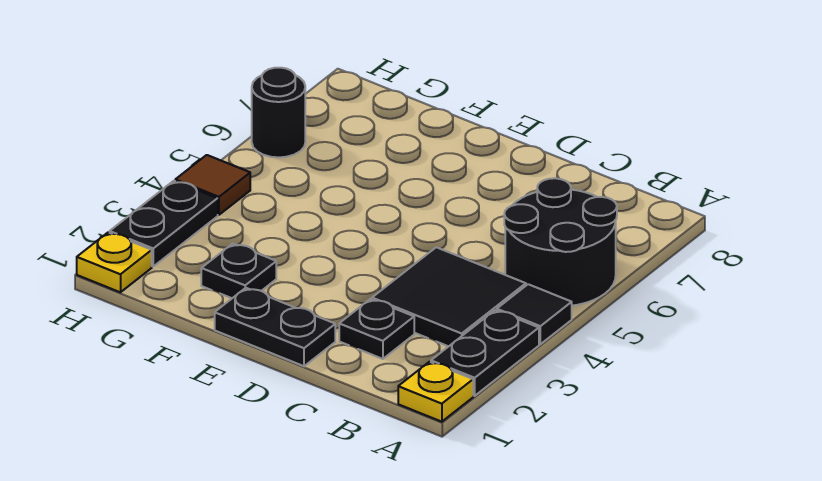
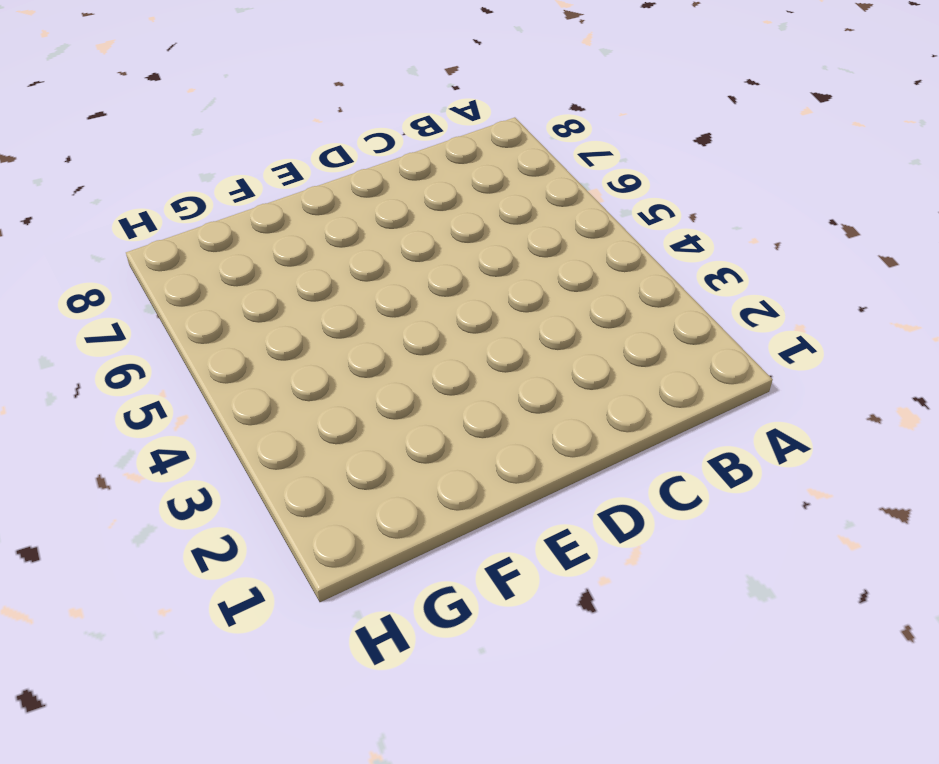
none -> yellow 1x1 plate [398,362,473,422]
none -> black 1x2 plate [431,310,539,396]
none -> black 1x1 tile [497,284,572,344]

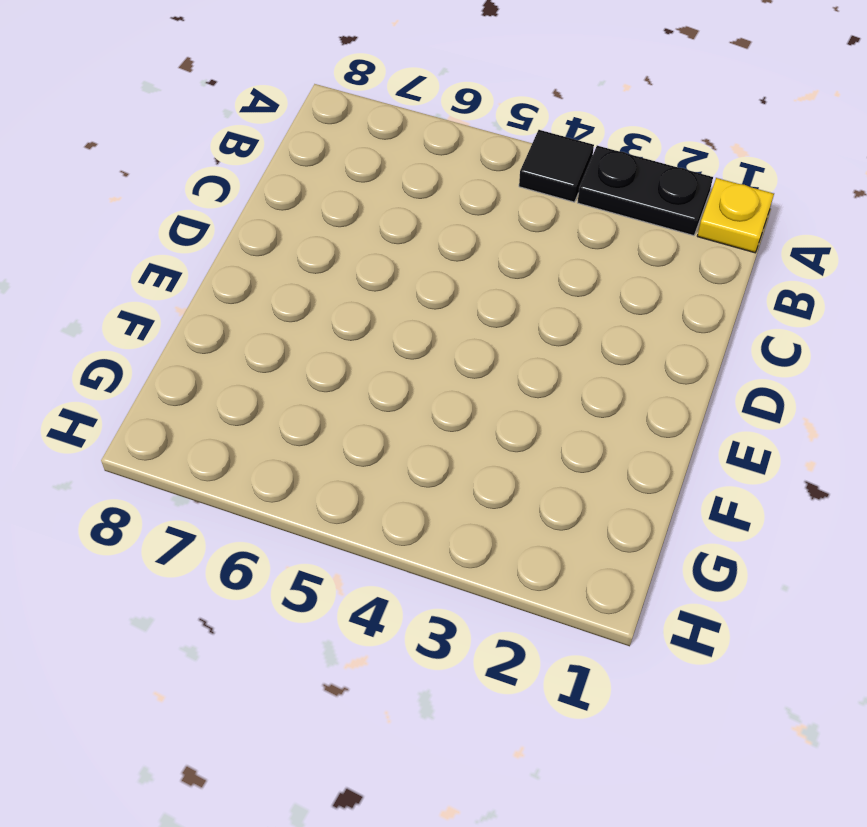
none -> black 2x2 round brick [504,178,617,306]
none -> black 2x2 tile [372,247,526,346]
none -> black 1x1 plate [339,299,414,359]

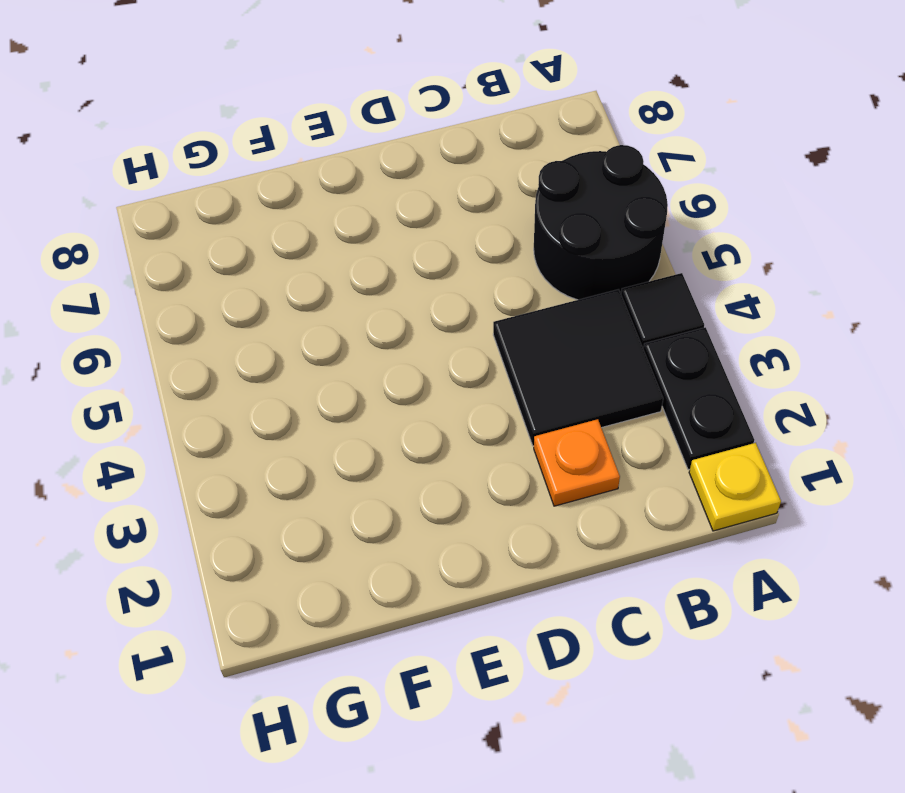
orange 1x1 plate [534,419,620,506] -> black 1x1 plate [339,299,414,359]
none -> black 1x2 plate [215,288,335,366]
none -> black 1x1 plate [201,244,276,298]
none -> yellow 1x1 plate [77,232,152,292]

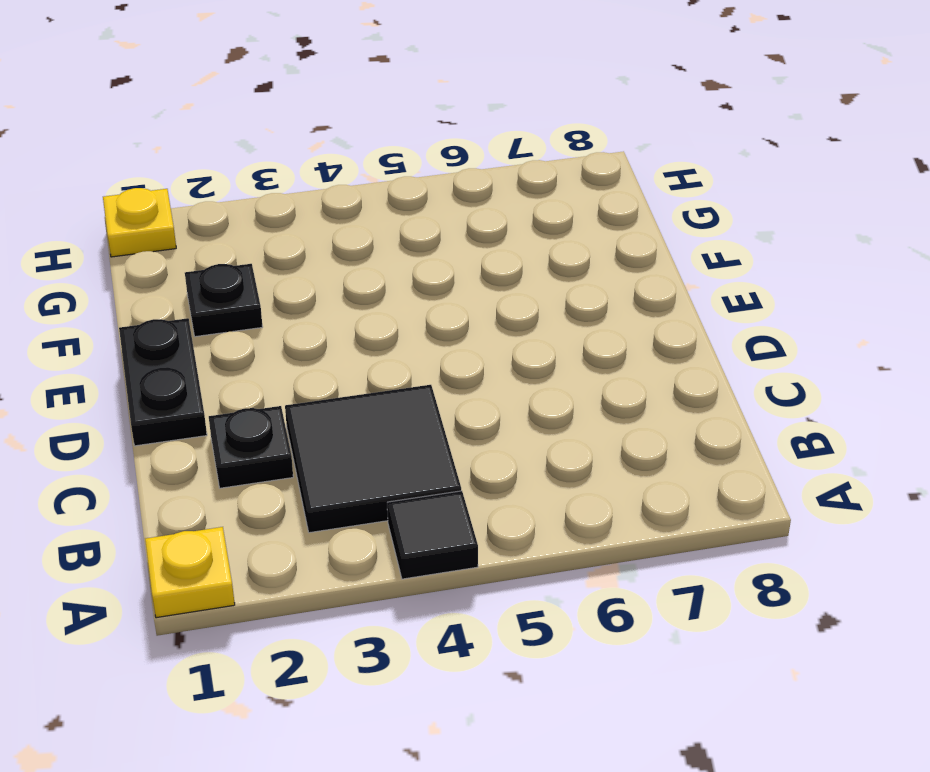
none -> black 1x2 plate [431,310,539,396]
none -> black 2x2 round brick [504,178,617,306]
none -> black 1x2 plate [110,181,218,266]

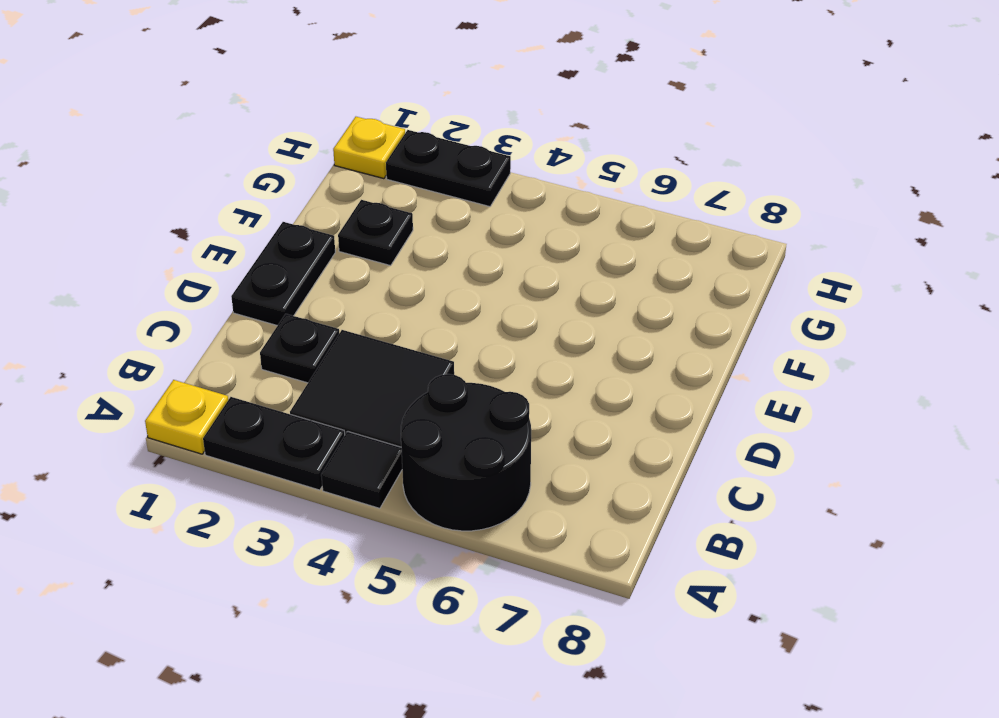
none -> brown 1x1 tile [175,155,250,215]
none -> black 1x1 round brick [252,68,305,157]

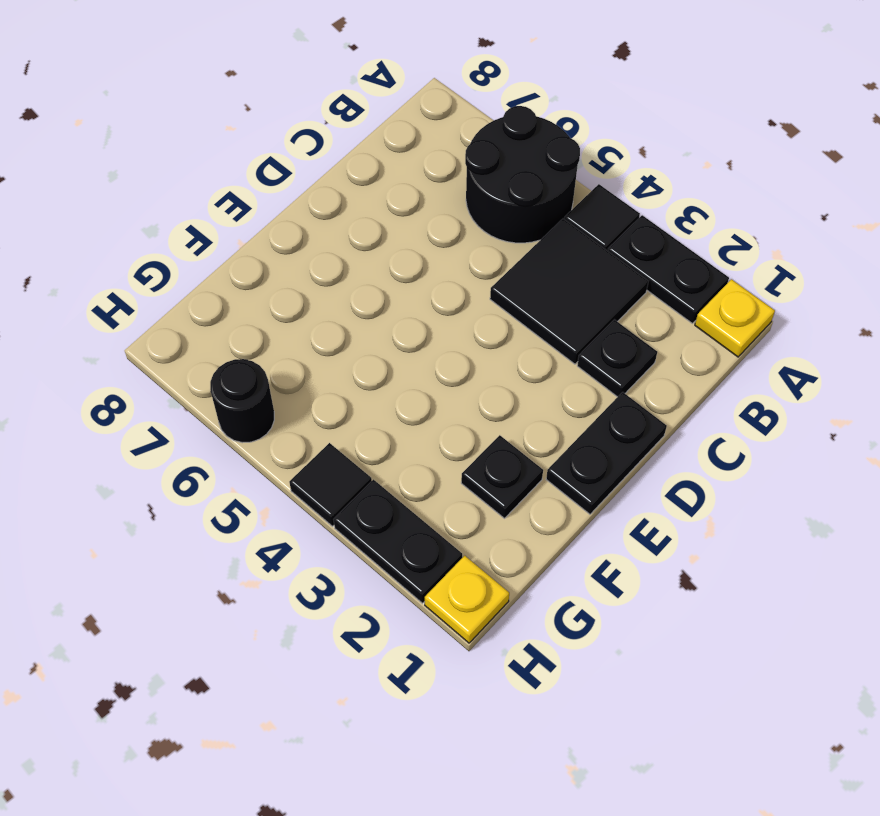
black 1x1 tile [289,443,372,526] -> brown 1x1 tile [175,155,250,215]

